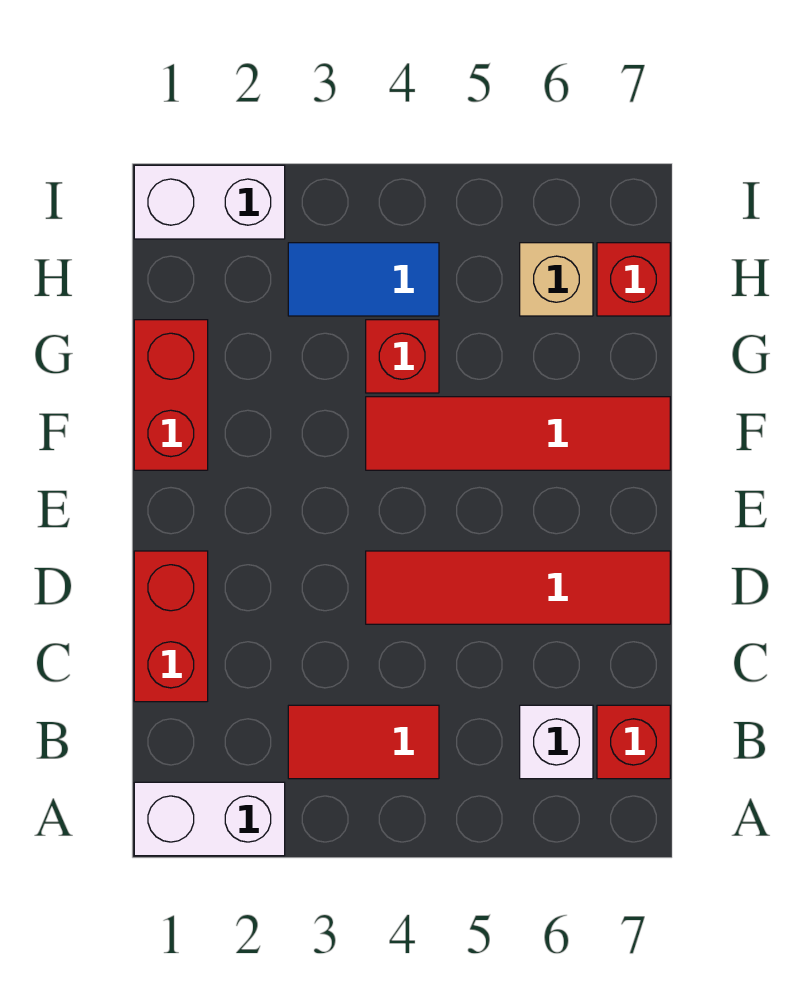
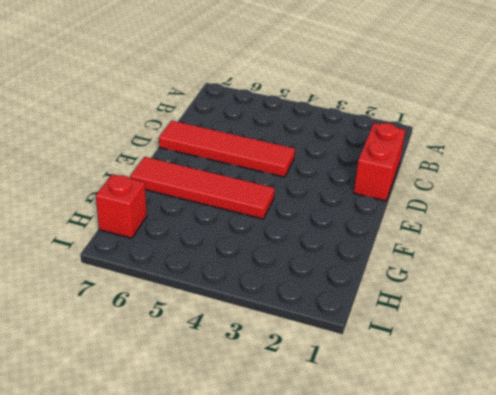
none -> white 1x2 brick [134,782,285,856]
none -> red 1x2 tile [288,705,439,779]
none -> white 1x1 brick [520,705,593,779]

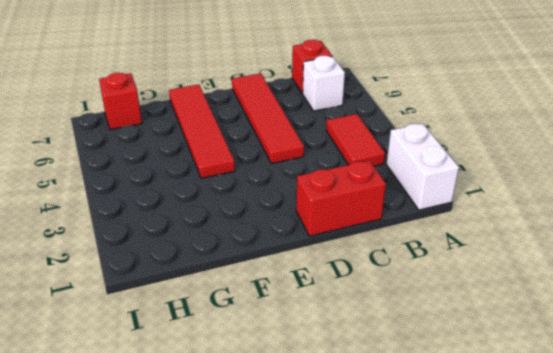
none -> red 1x2 brick [134,320,208,470]
none -> red 1x1 brick [366,320,439,393]
none -> blue 1x2 tile [288,243,439,316]

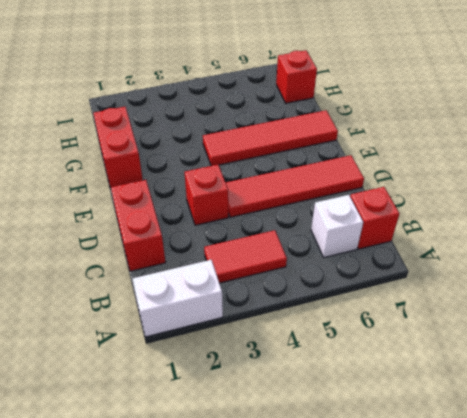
red 1x1 brick [185,165,228,225] -> red 1x1 brick moved to [366,320,439,393]
none -> blue 1x2 tile [288,243,439,316]
none -> tan 1x1 brick [520,243,593,316]
none -> white 1x2 brick [134,165,285,239]

